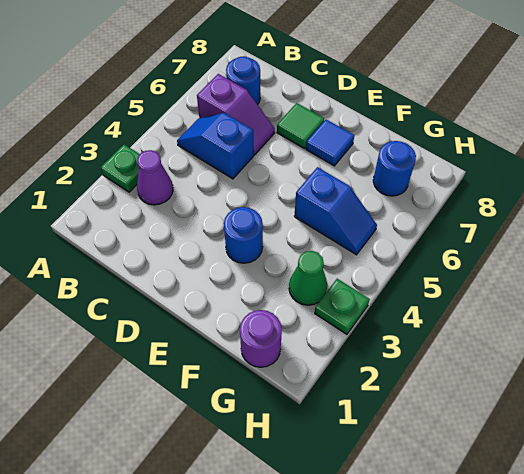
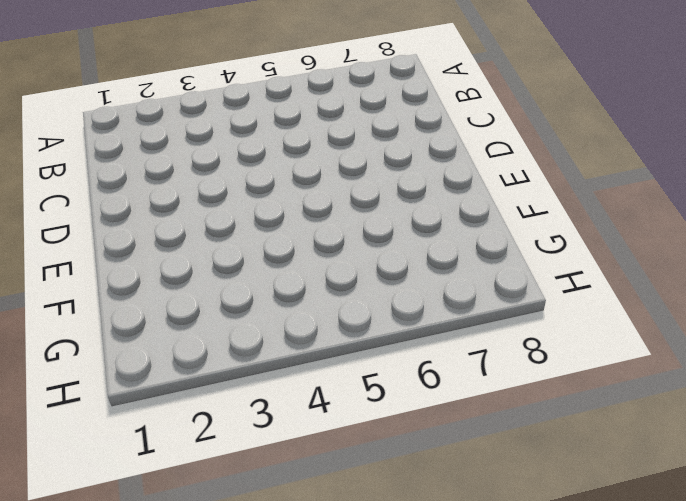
none -> green 1x1 plate [101,144,140,192]
none -> purple 1x1 cone [137,150,173,205]
none -> blue 1x2 slope [177,113,254,179]

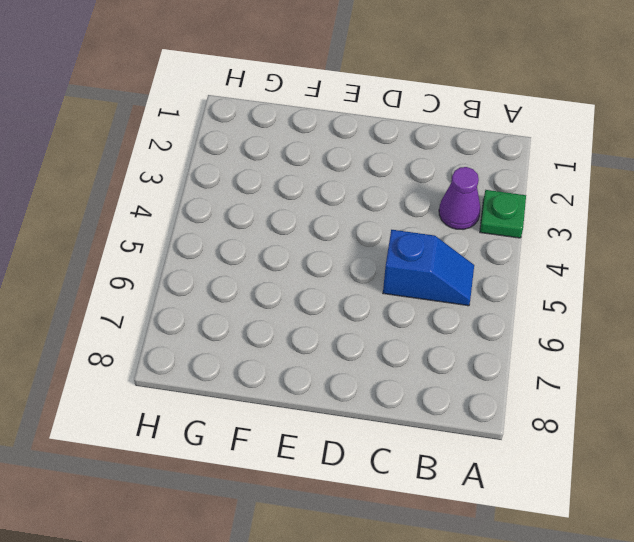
none -> purple 1x2 slope [197,74,275,155]
none -> blue 1x1 round brick [226,56,260,105]
none -> green 1x1 tile [277,103,324,149]

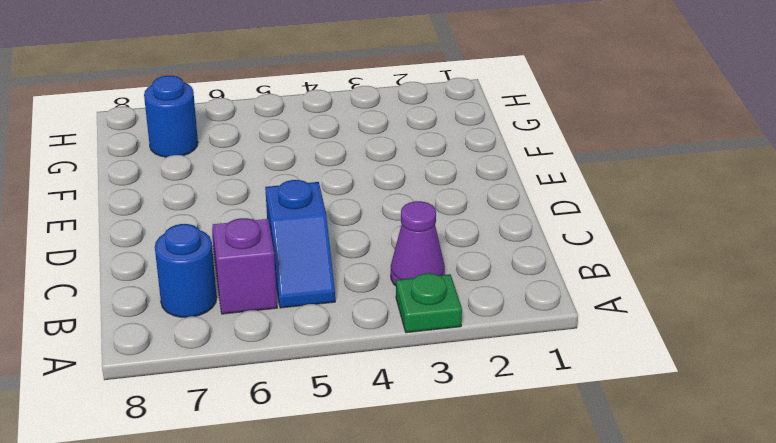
none -> green 1x1 tile [277,103,324,149]
none -> blue 1x1 round brick [224,207,263,263]
none -> blue 1x1 tile [306,120,354,166]

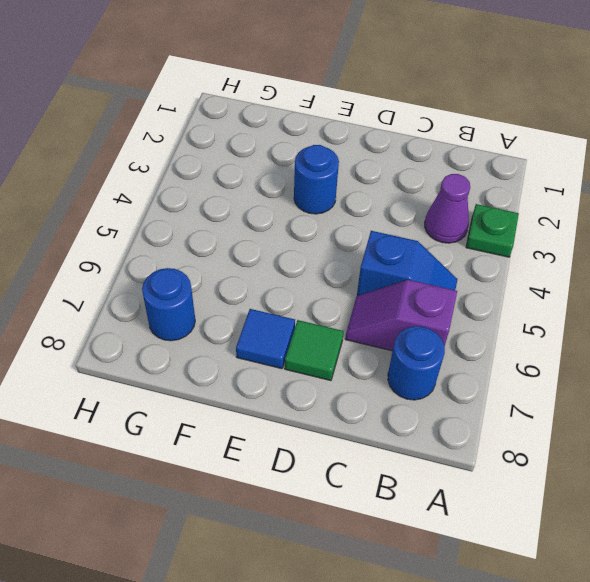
none -> blue 1x2 slope [294,167,377,255]
none -> purple 1x1 round brick [240,310,282,367]
none -> green 1x1 cone [289,251,327,305]

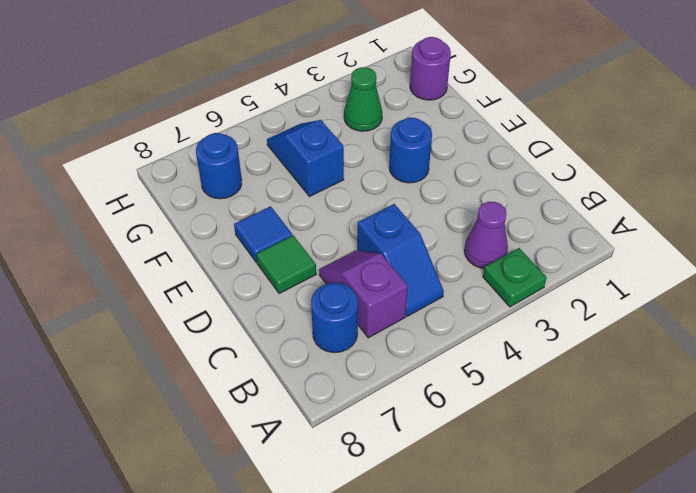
none -> green 1x1 plate [315,279,370,334]

